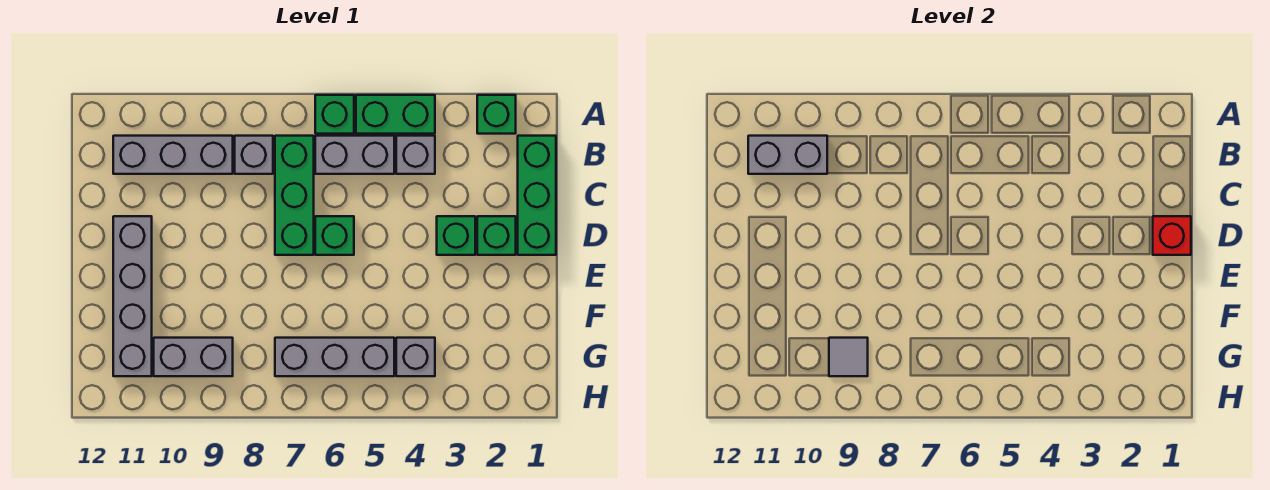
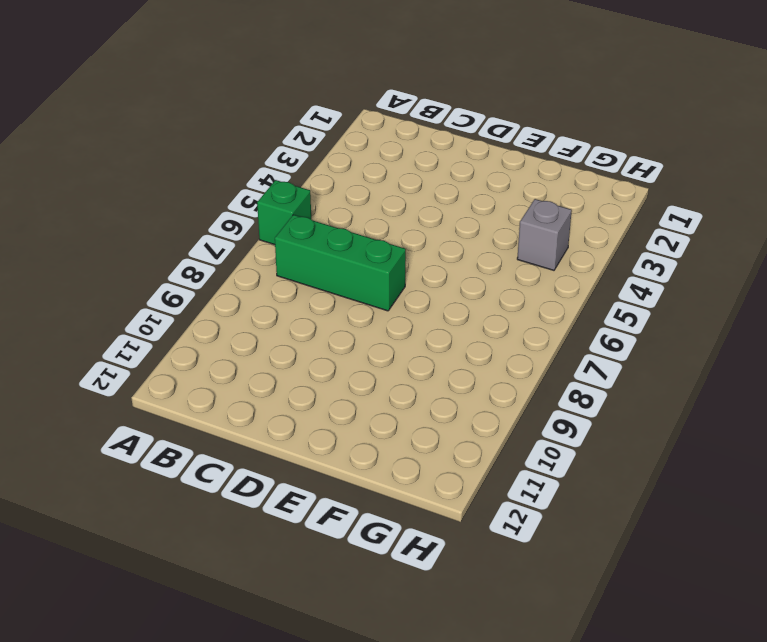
none -> green 1x1 brick [477,95,516,134]
none -> green 1x2 brick [356,95,435,134]
none -> green 1x3 brick [518,136,556,255]

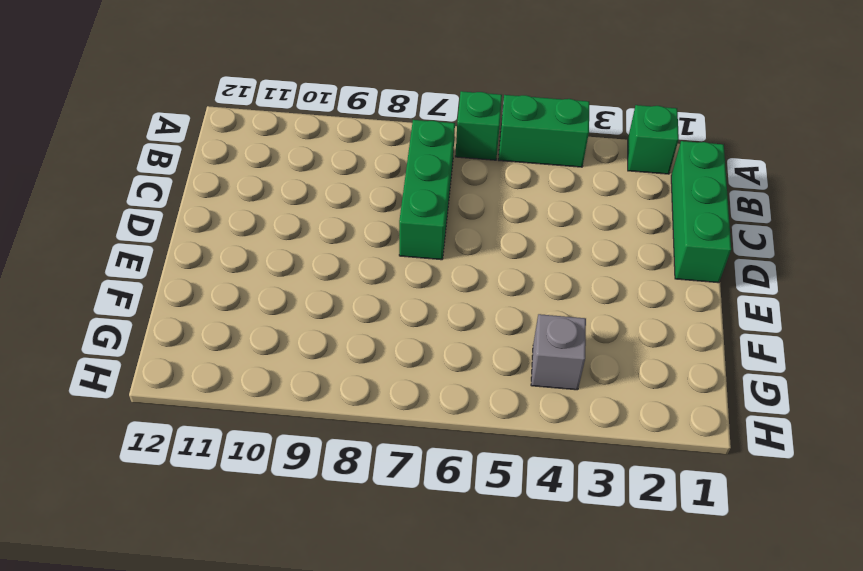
none -> grey 1x1 brick [396,136,435,174]
none -> grey 1x2 brick [315,136,394,174]
none -> grey 1x1 brick [235,136,273,174]

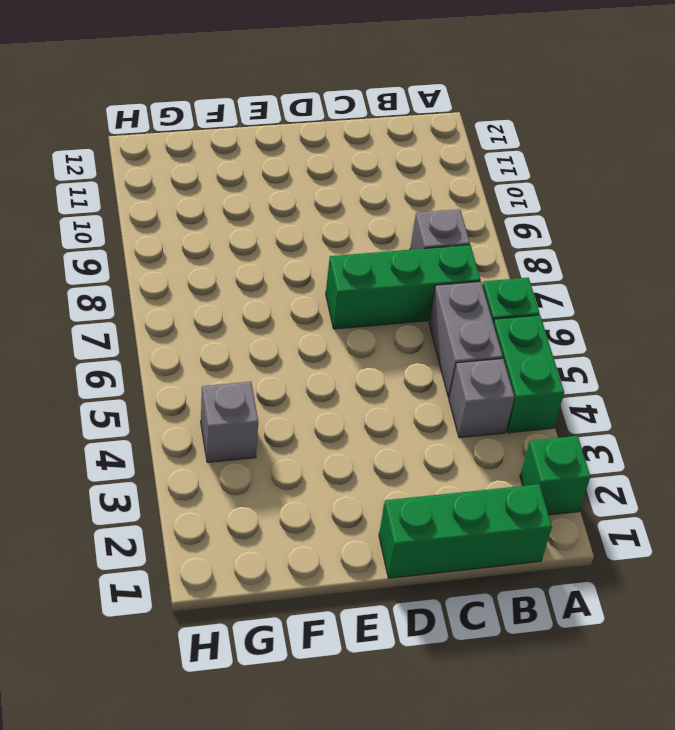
none -> grey 1x3 brick [113,136,233,174]
none -> green 1x1 brick [477,216,516,255]
none -> green 1x1 brick [437,216,475,255]

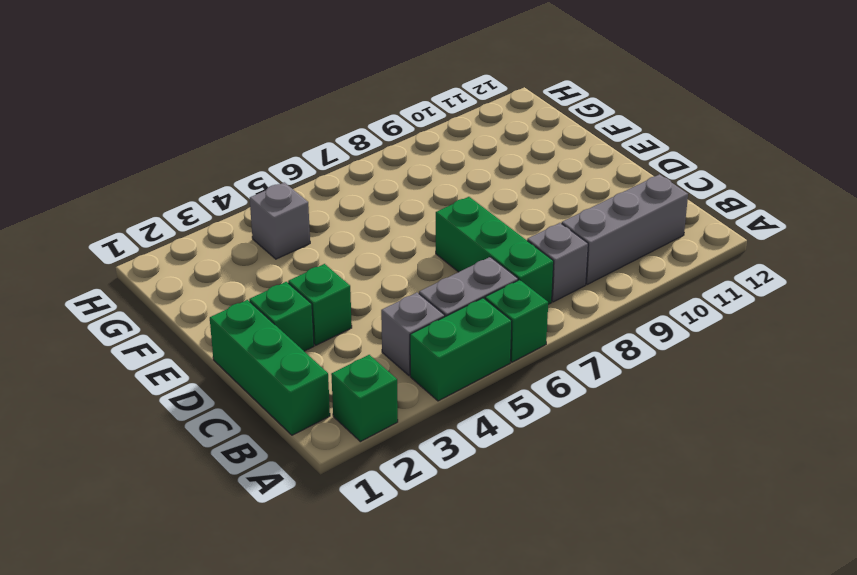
none -> green 1x1 brick [315,216,354,255]
none -> grey 1x4 brick [113,216,152,376]
none -> grey 1x3 brick [275,338,394,376]

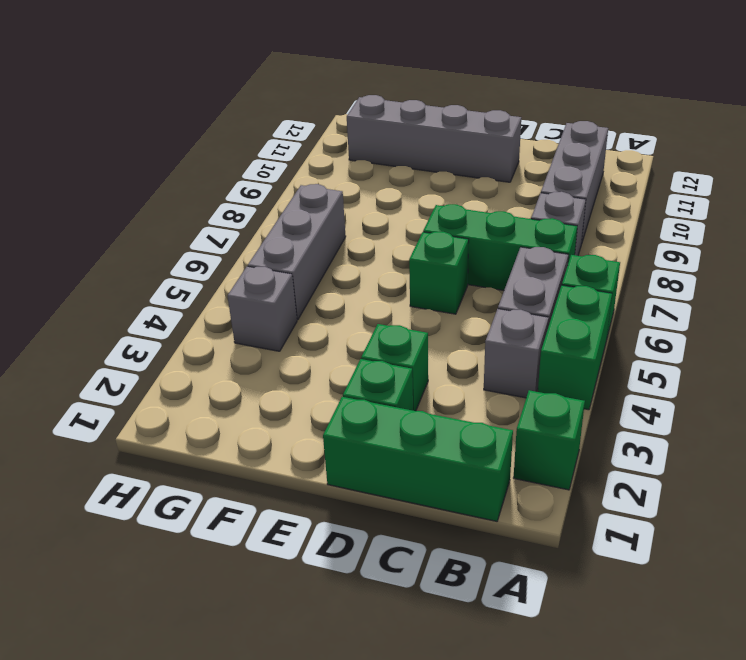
none -> grey 1x2 brick [154,338,233,376]
none -> grey 1x2 brick [748,136,827,174]
none -> red 1x1 brick [1153,216,1191,255]

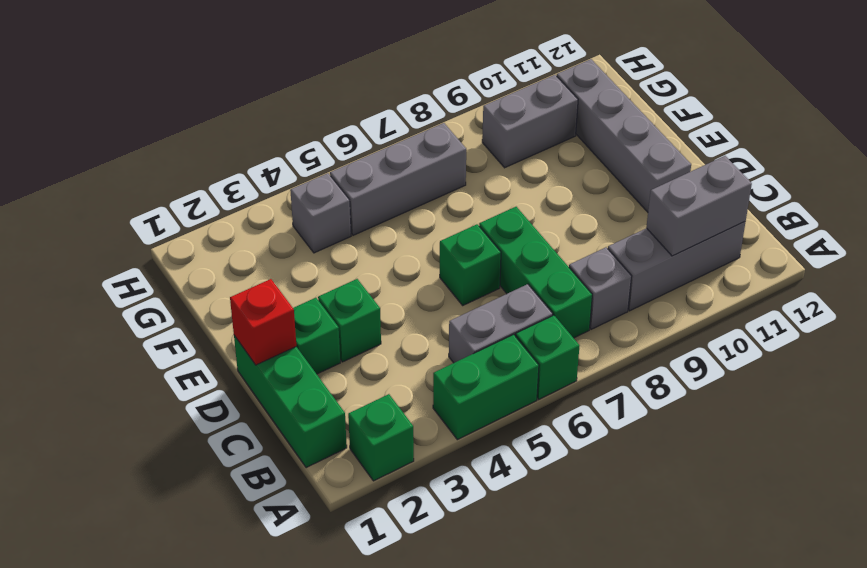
none -> grey 1x1 brick [396,136,435,174]
none -> grey 1x1 tile [829,338,868,376]

